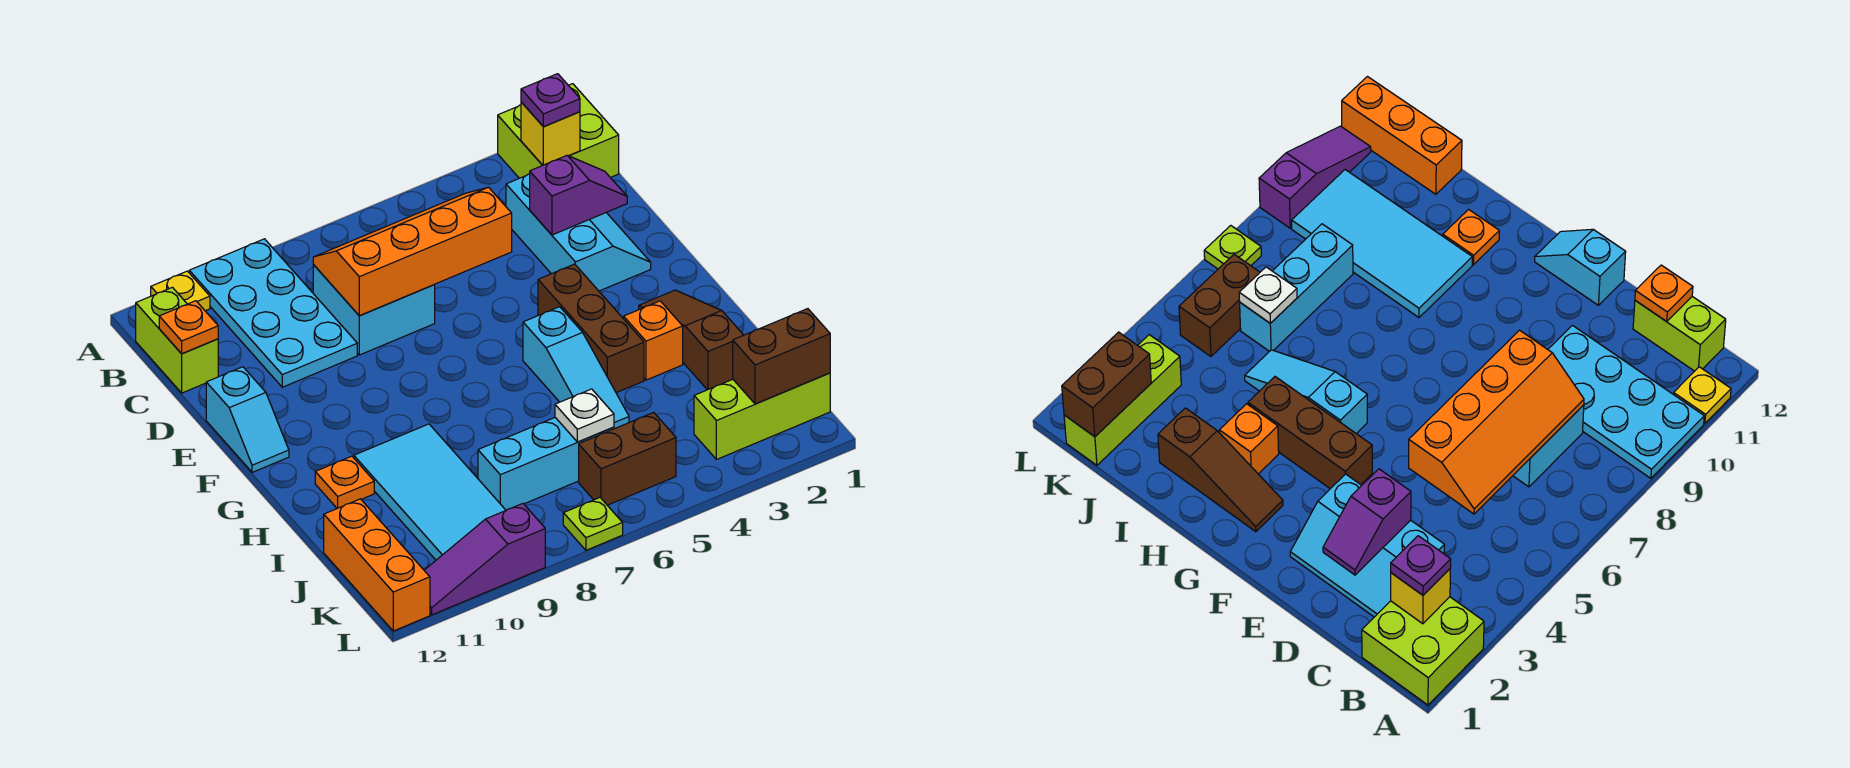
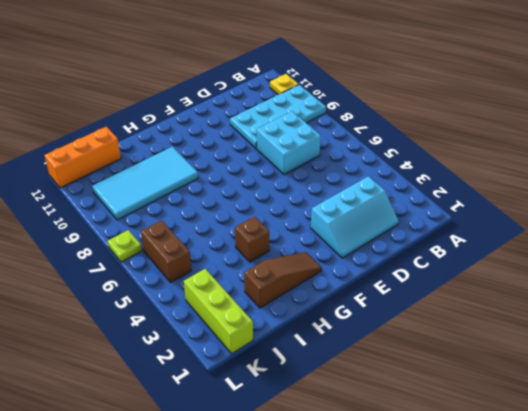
brown 1x1 brick [235,216,269,262] -> brown 1x3 brick [538,264,644,393]
none -> lime 2x2 brick [498,84,619,178]
none -> lime 1x2 brick [136,287,218,393]
none -> cyan 1x2 slope [206,367,289,472]

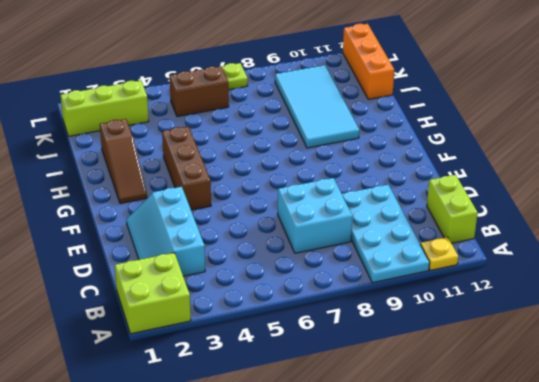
none -> cyan 1x2 slope [206,367,289,472]
none -> cyan 1x3 slope [523,307,629,429]
none -> orange 1x1 brick [624,301,683,380]

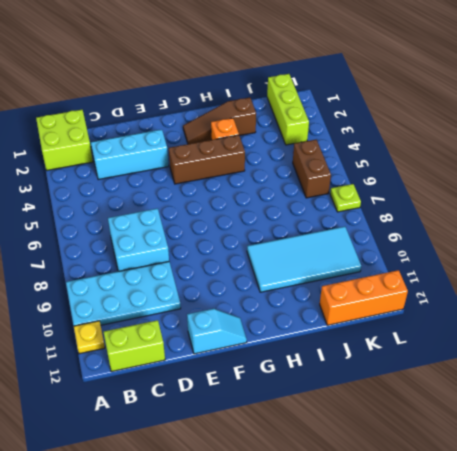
none -> cyan 1x3 slope [523,307,629,429]
none -> orange 1x1 plate [315,456,374,508]
none -> cyan 1x3 brick [478,418,614,510]

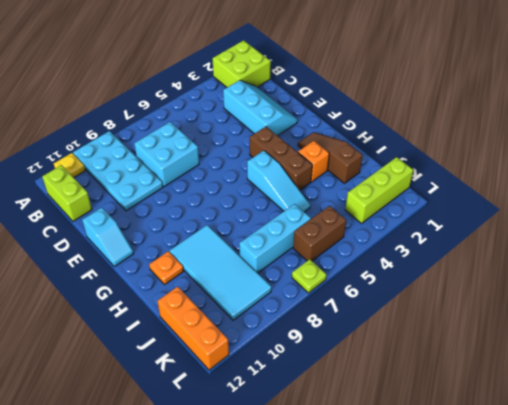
none -> purple 1x3 slope [424,504,545,615]
none -> yellow 1x1 brick [521,102,580,165]
none -> orange 2x4 slope [313,187,512,316]

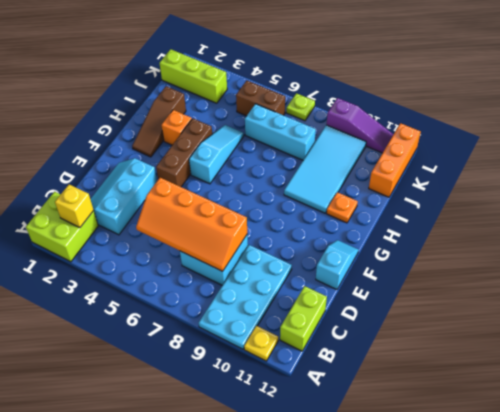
none -> orange 1x1 plate [159,301,218,354]
none -> purple 1x2 slope [530,156,627,235]
none -> white 1x1 plate [555,389,614,442]

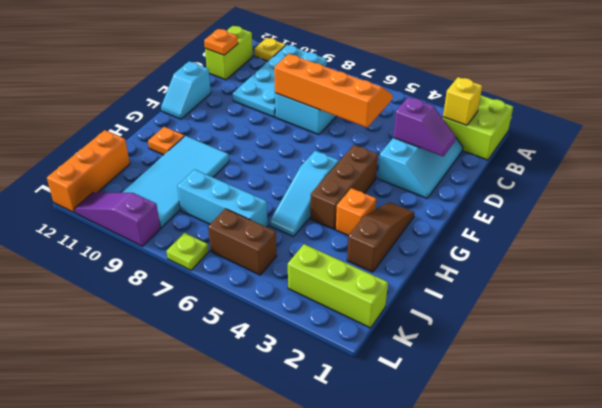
none -> white 1x1 plate [555,389,614,442]
none -> brown 1x2 brick [733,309,830,404]
none -> purple 1x1 plate [521,74,580,127]

